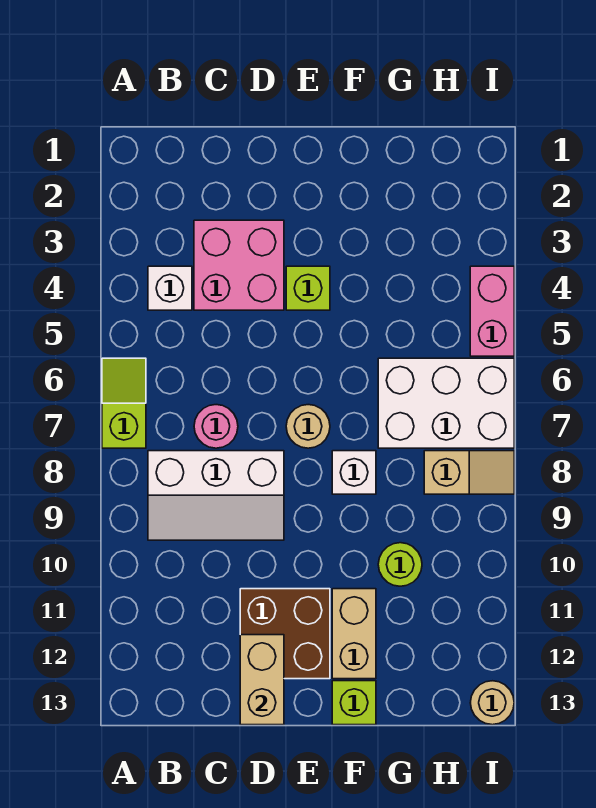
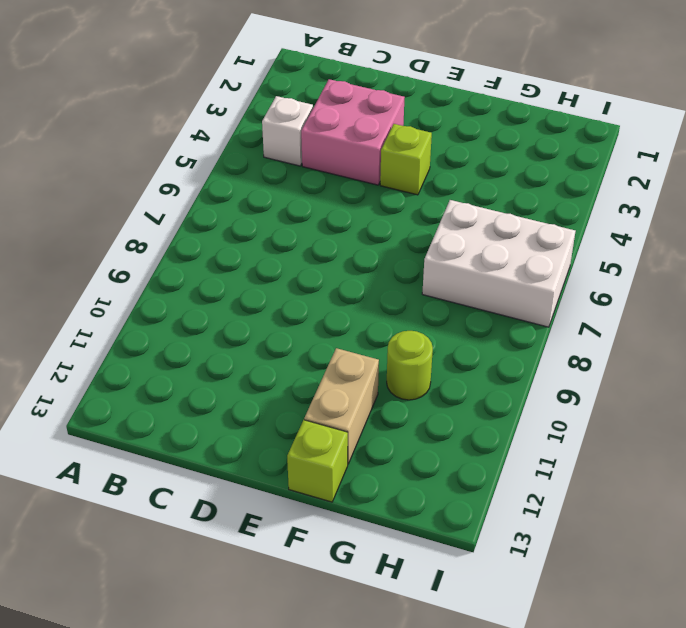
none -> lime 1x2 slope [102,358,146,448]
none -> white 2x3 slope [148,451,284,540]
none -> pink 1x1 round brick [194,405,238,448]

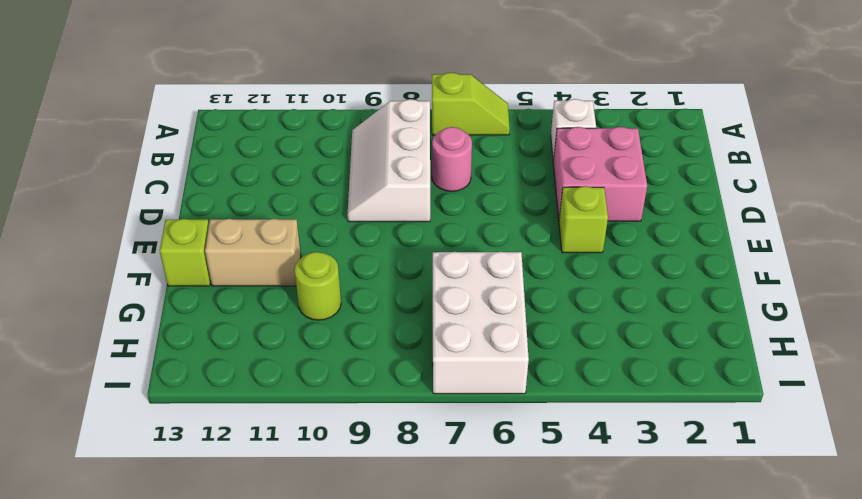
none -> brown 2x2 brick [240,589,330,679]
none -> tan 1x1 round brick [286,405,330,448]
none -> white 1x1 brick [332,451,376,494]

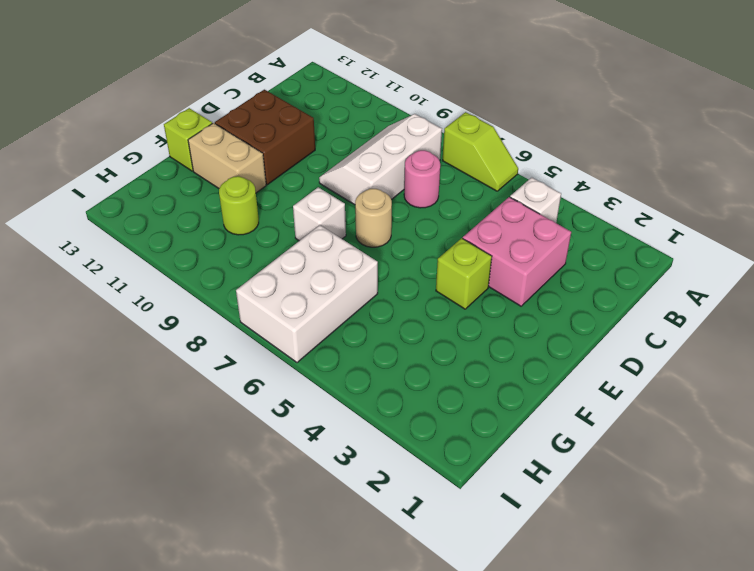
none -> tan 1x2 slope [424,451,514,494]
none -> pink 1x2 brick [470,266,514,356]
none -> tan 1x1 round brick [470,681,514,725]

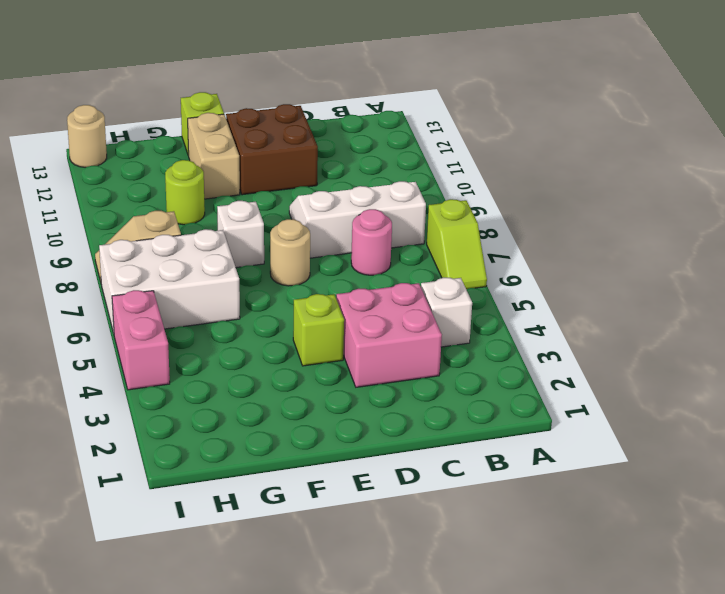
none -> tan 1x2 brick [240,635,284,725]

